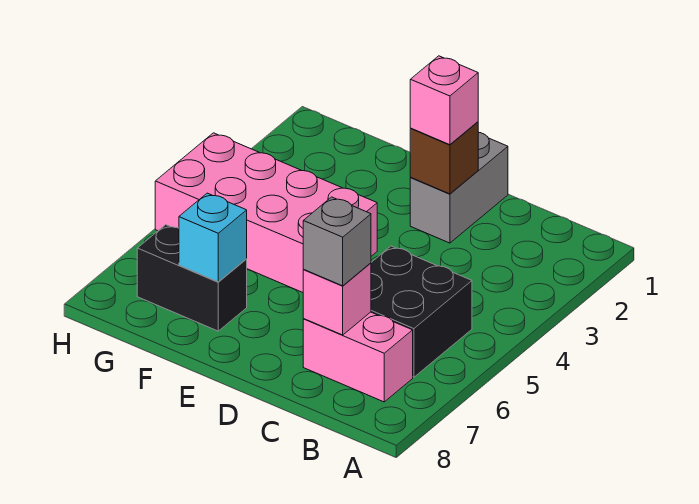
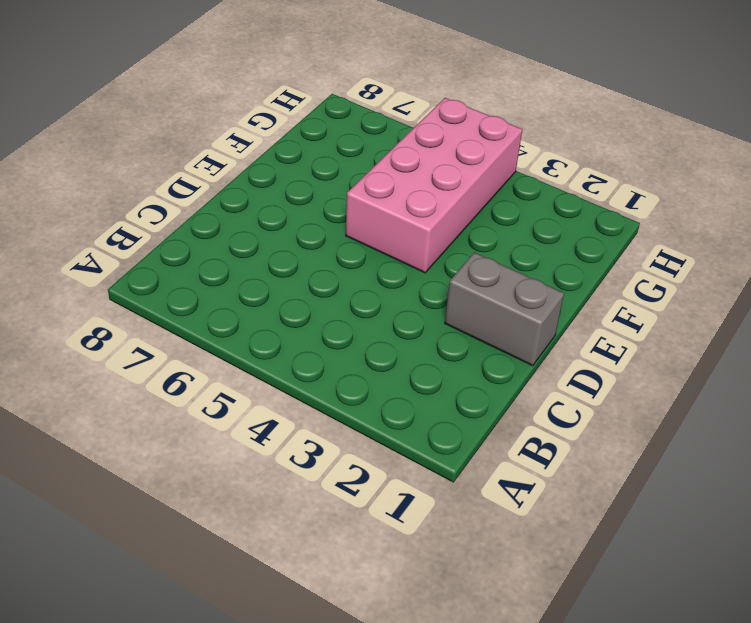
none -> black 2x2 brick [371,246,472,377]
none -> pink 1x2 brick [303,312,413,402]

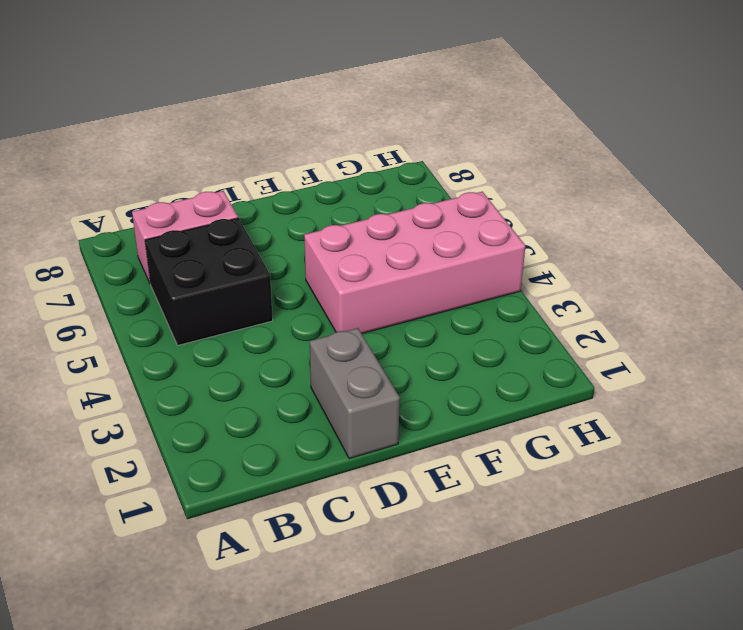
none -> black 1x2 brick [137,225,247,331]
none -> pink 1x1 brick [303,263,371,335]

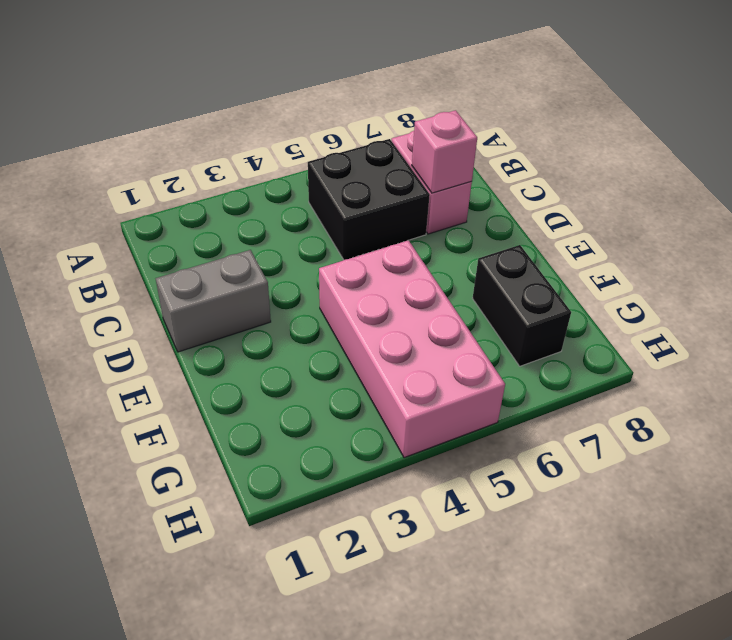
none -> brown 1x1 brick [410,122,478,194]
none -> cyan 1x1 brick [179,193,247,282]

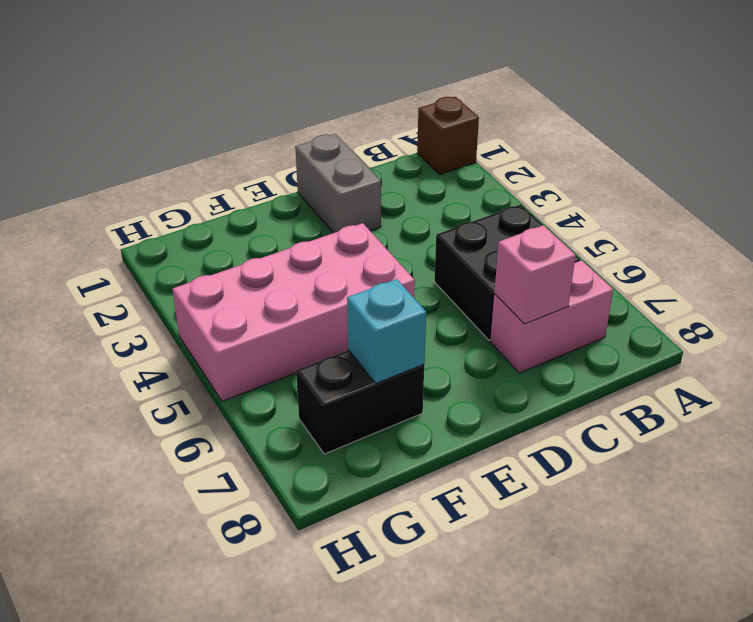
brown 1x1 brick [417,97,479,175] -> brown 1x1 brick moved to [410,122,478,194]
none -> grey 1x1 brick [303,197,371,286]
none -> pink 1x1 brick [410,56,478,145]

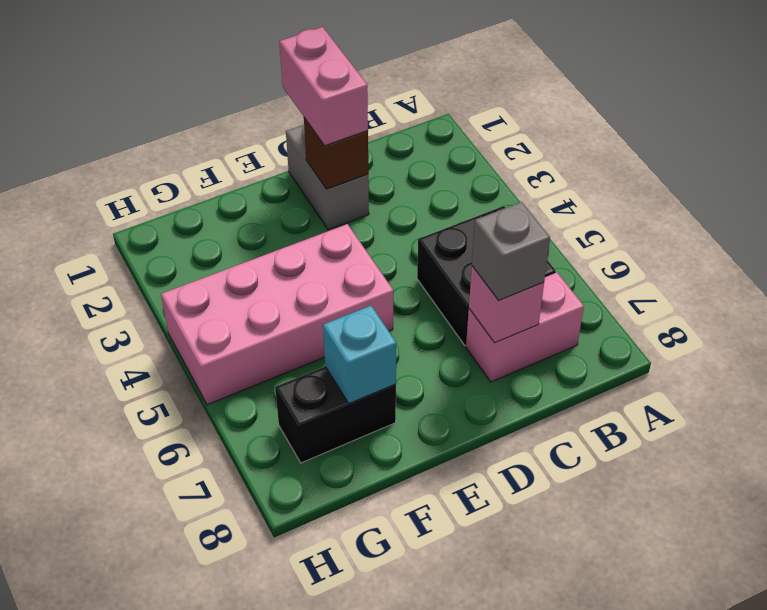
pink 1x2 brick [279,27,368,146] -> pink 1x1 brick [410,56,478,145]

